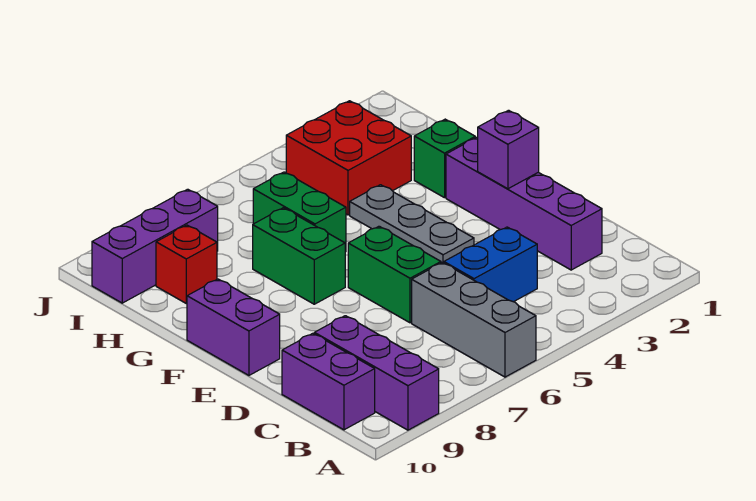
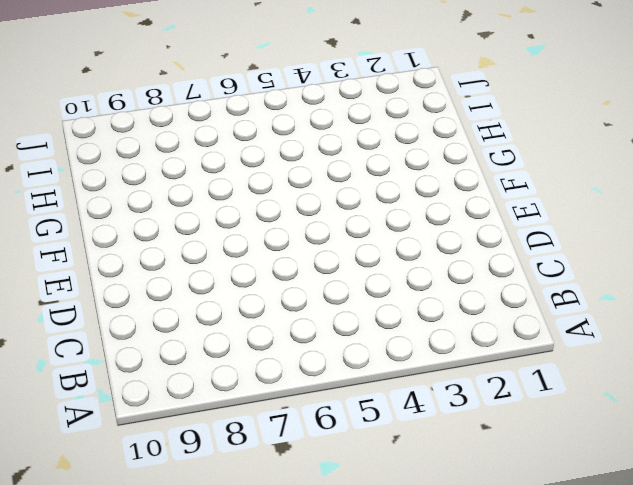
none -> grey 1x3 brick [412,262,536,377]
none -> purple 1x3 brick [314,316,439,430]
none -> purple 1x2 brick [282,333,375,430]

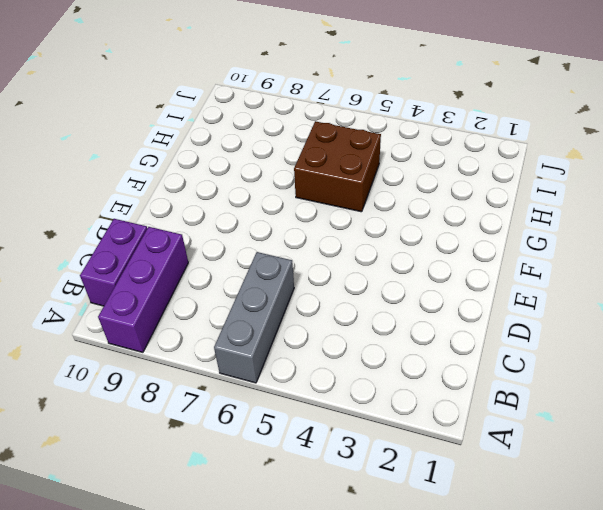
brown 2x2 brick [294,121,381,212] -> green 1x2 brick [253,172,346,252]
none -> purple 1x4 brick [446,137,602,270]
none -> blue 1x2 brick [444,227,537,302]
none -> green 1x2 brick [348,226,441,323]

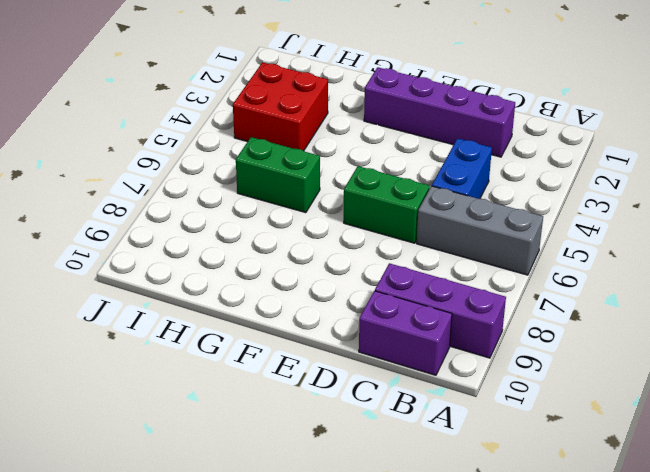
none -> grey 1x3 plate [350,185,474,263]
none -> purple 1x2 brick [187,279,280,375]
none -> green 1x2 brick [253,208,345,304]

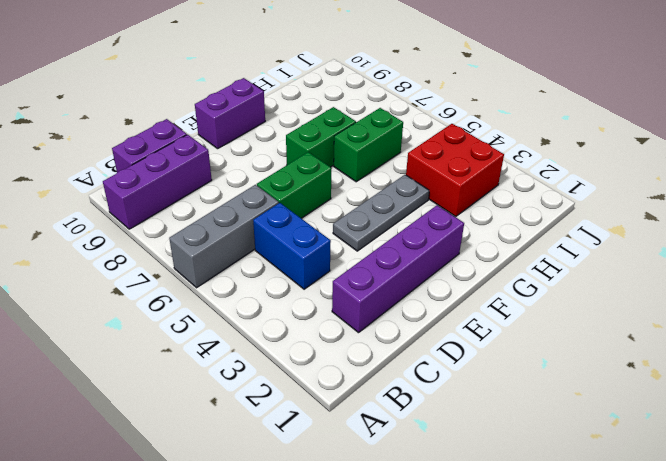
none -> green 1x1 brick [414,119,475,198]
none -> red 1x1 brick [156,225,217,303]
none -> purple 1x3 brick [92,189,218,303]

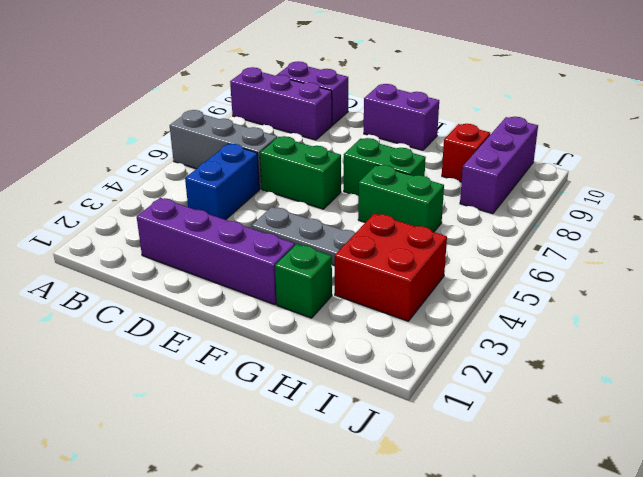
none -> purple 1x1 brick [478,110,539,189]

